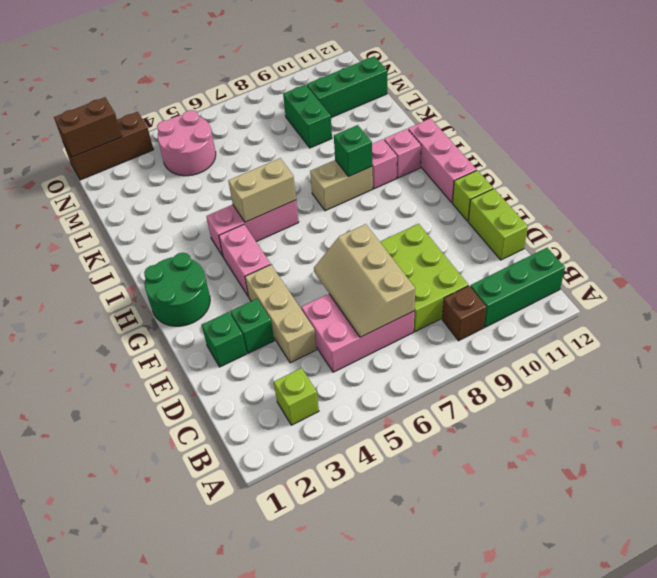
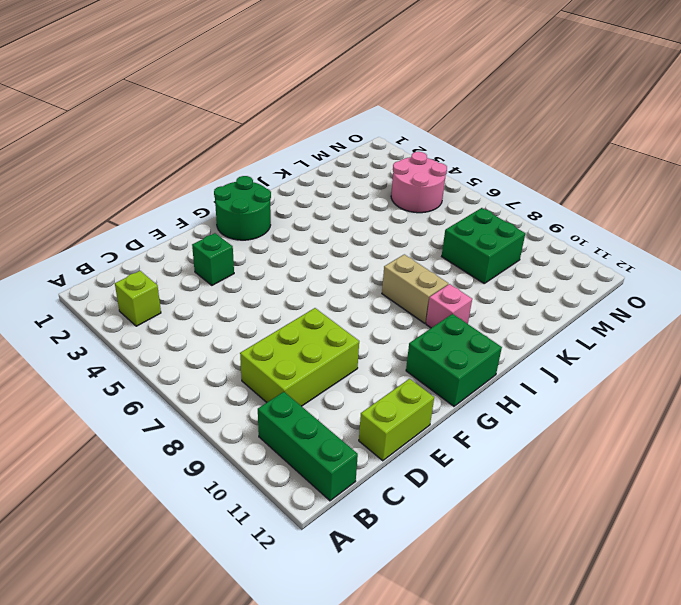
green 2x2 brick [406,314,502,406] -> pink 1x3 brick [408,118,477,203]
green 2x2 brick [442,208,525,283] -> green 1x2 brick [283,84,332,148]
none -> brown 1x1 brick [442,286,486,341]
none -> pink 2x3 brick [301,294,414,372]
none -> tan 1x3 brick [245,265,317,363]

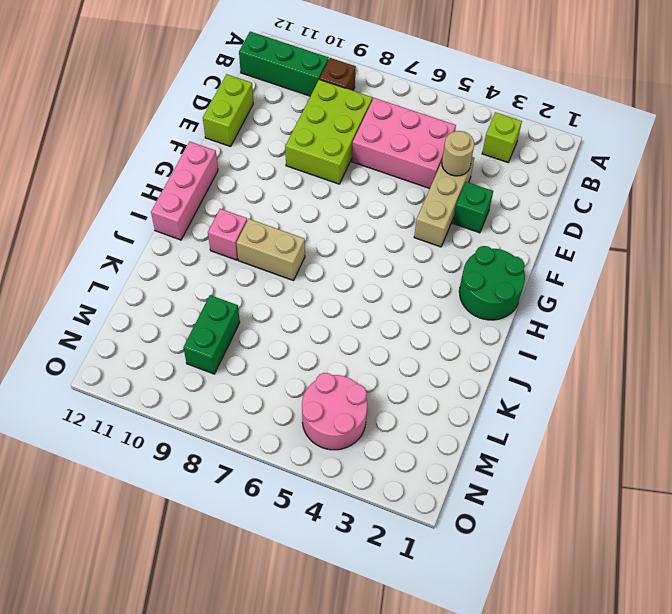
tan 1x1 round brick [442,131,474,176] -> none
none -> green 1x1 brick [202,312,246,367]
none -> lime 1x1 brick [452,170,493,221]
none -> pink 1x2 brick [219,225,271,297]

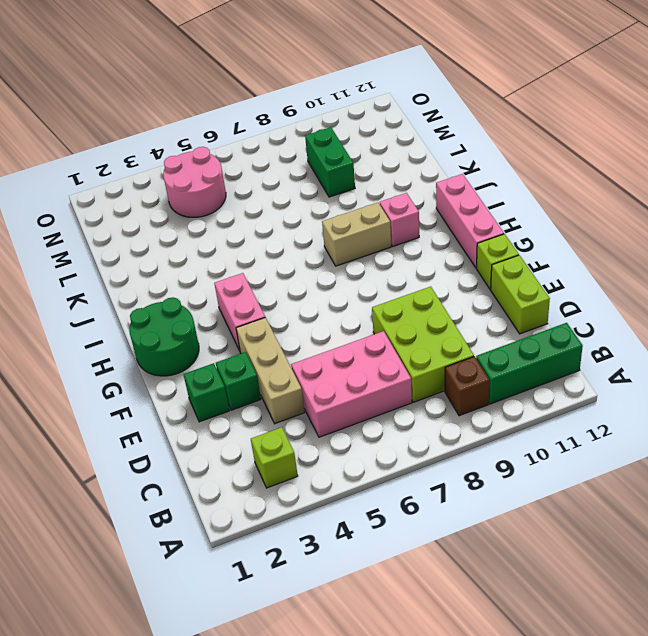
none -> pink 1x3 brick [206,200,299,256]
none -> pink 1x1 brick [384,129,421,178]
none -> green 1x3 brick [307,56,387,118]

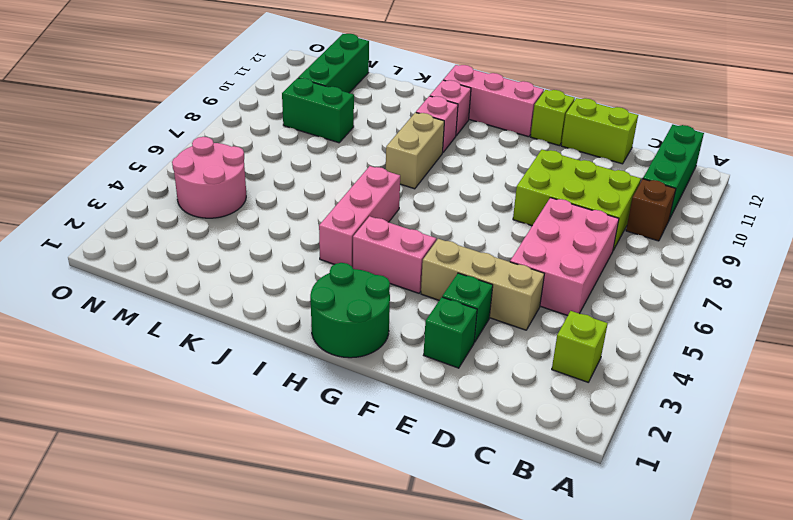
none -> brown 1x3 brick [64,112,154,180]
none -> tan 2x3 slope [314,224,415,337]
none -> tan 1x2 brick [228,158,296,222]

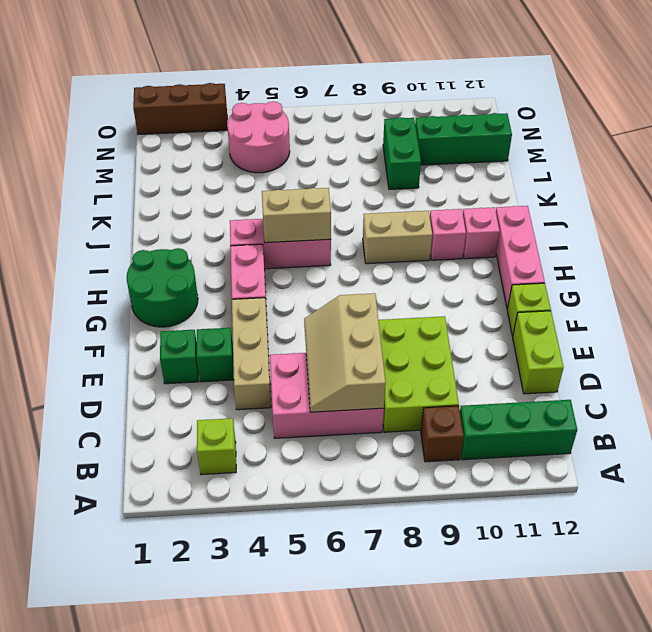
none -> green 1x1 brick [334,125,372,177]
none -> brown 1x2 brick [54,97,122,157]

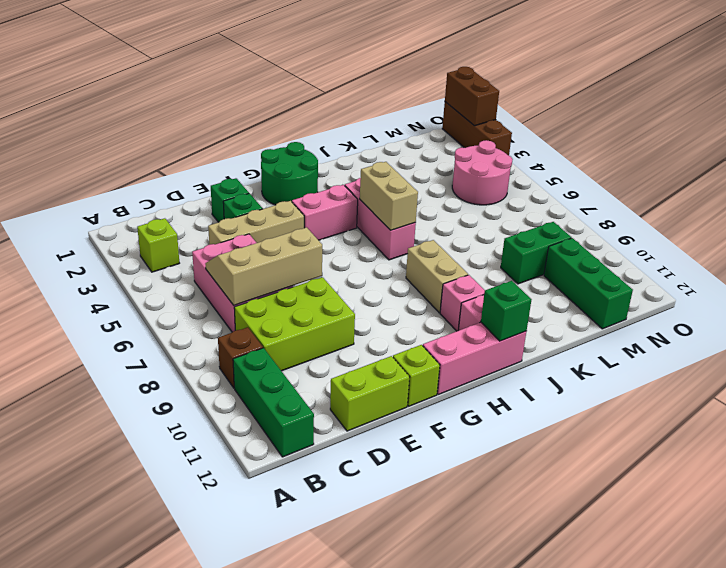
green 1x1 brick [481,281,532,341] -> green 1x1 brick moved to [334,125,372,177]

